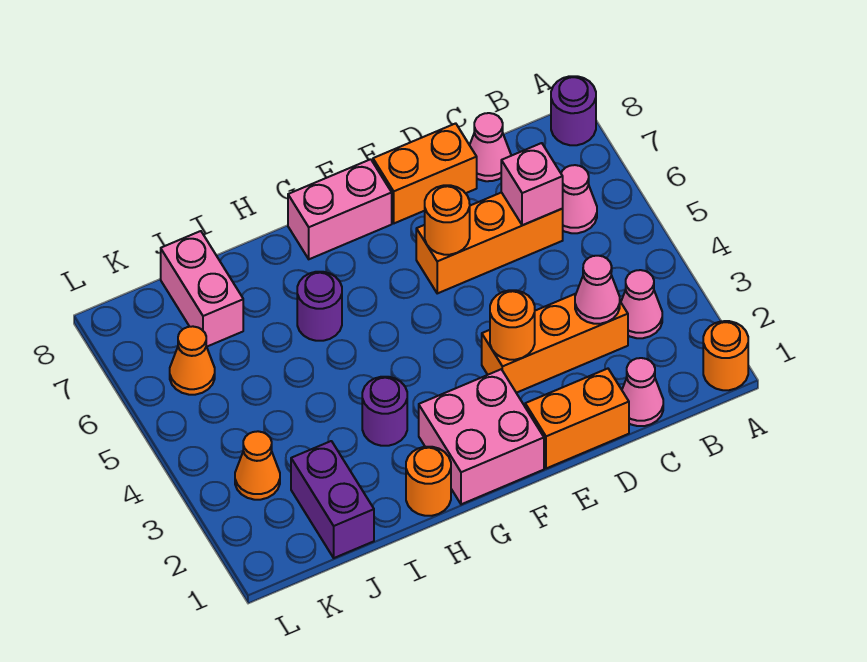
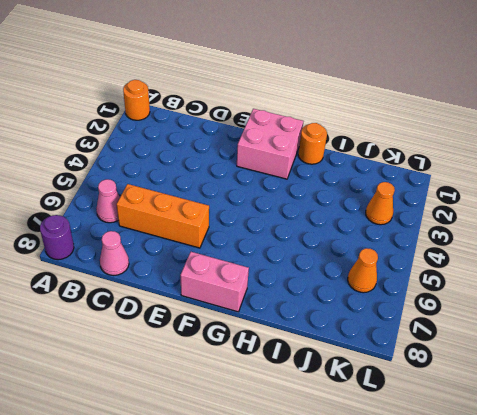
none -> pink 1x1 cone [621,270,662,338]
none -> pink 1x1 cone [622,358,663,426]
none -> orange 1x3 brick [482,294,628,393]

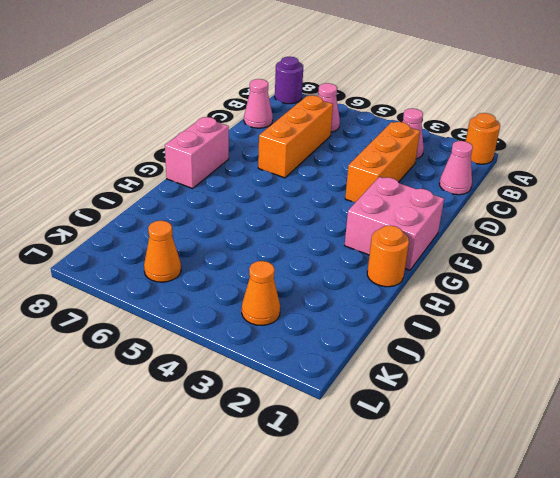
none -> orange 1x2 brick [525,369,629,468]
none -> orange 1x2 brick [373,123,477,223]
none -> purple 1x1 round brick [362,377,407,446]

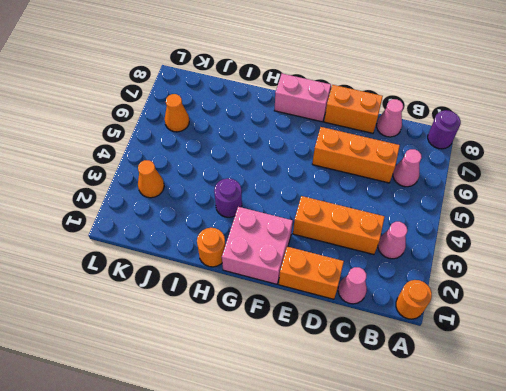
none -> purple 1x1 round brick [297,272,342,341]
none -> purple 1x2 brick [291,441,374,558]
none -> pink 1x2 brick [161,231,243,346]

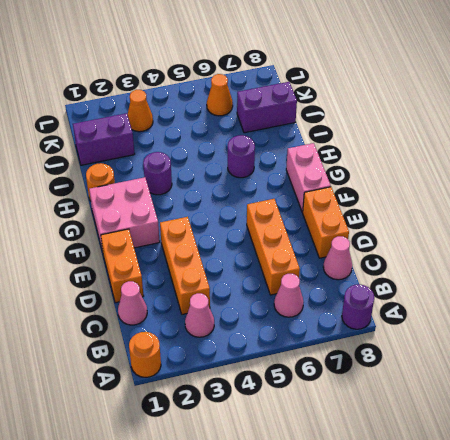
purple 1x2 brick [237,82,297,133] -> pink 1x2 brick [161,231,243,346]
none -> pink 1x1 cone [575,256,620,324]
none -> pink 1x1 brick [501,143,563,225]
none -> orange 1x1 round brick [490,290,535,360]

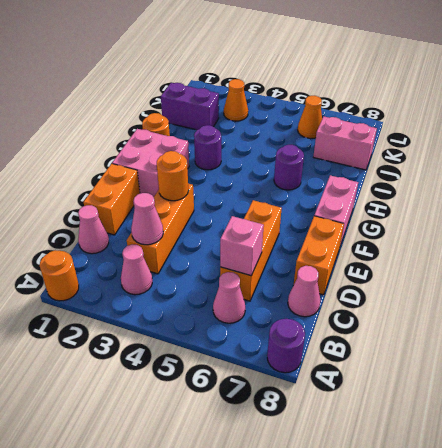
none -> orange 1x1 round brick [425,185,470,255]

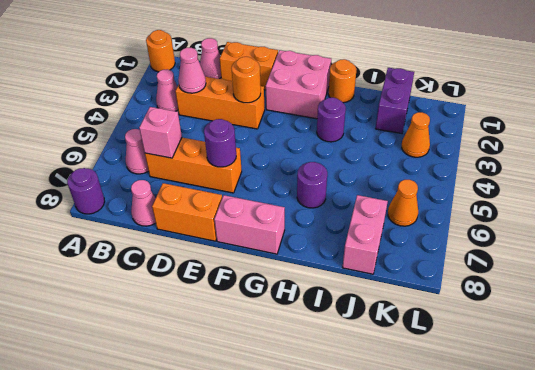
purple 1x1 round brick [204,119,236,167] -> orange 1x1 round brick [425,185,470,255]

